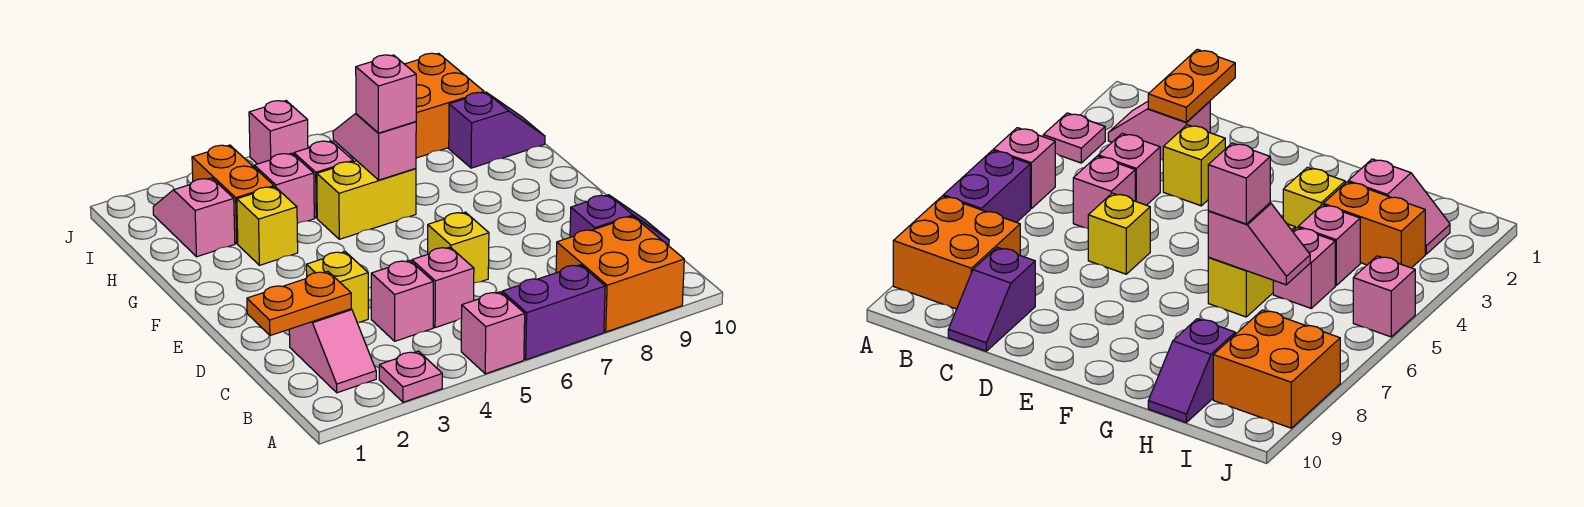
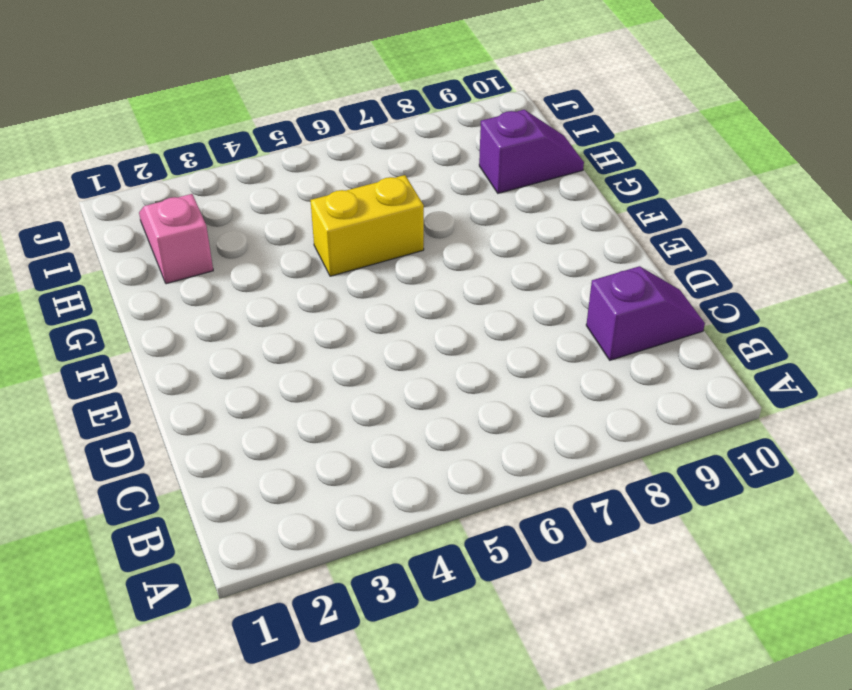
none -> pink 1x1 plate [379,351,442,402]
none -> pink 1x1 brick [461,292,525,374]
none -> purple 1x2 brick [502,265,605,360]

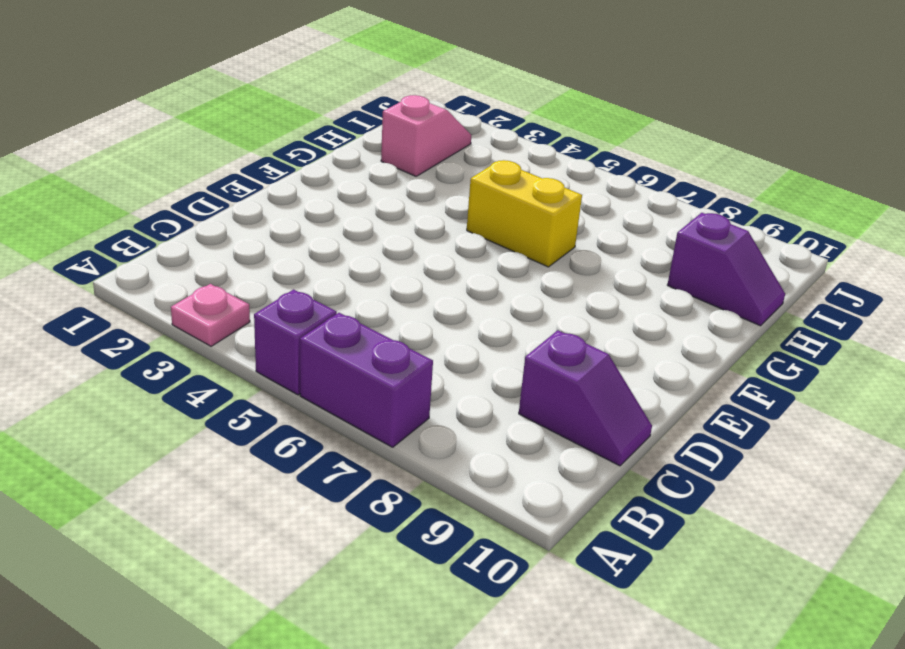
purple 1x1 brick [254,289,337,395] -> pink 1x1 brick [461,292,525,374]
none -> orange 2x2 brick [556,216,684,332]
none -> pink 1x2 slope [289,309,376,393]
none -> pink 1x1 brick [371,260,433,341]

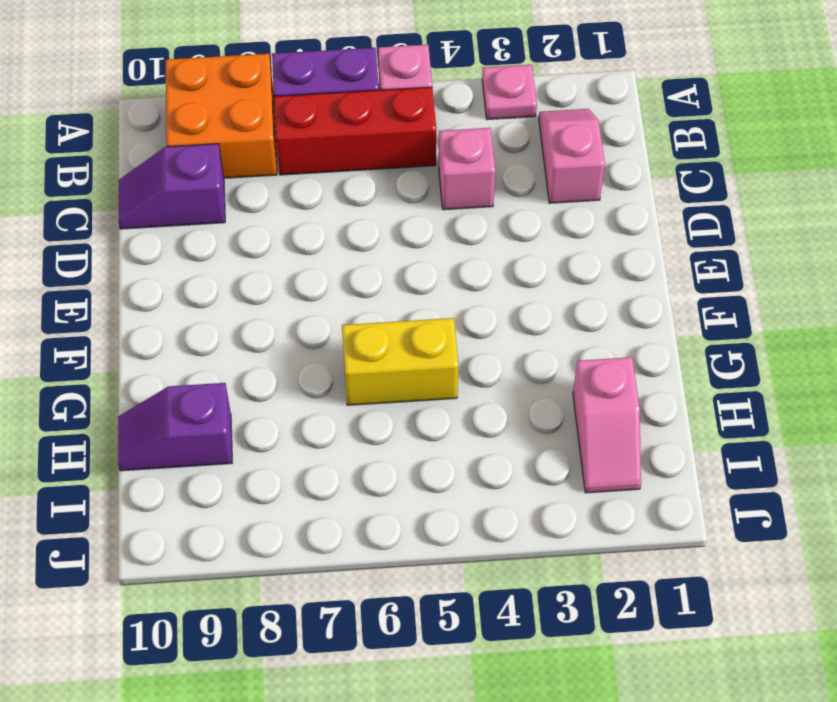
red 1x3 brick [274,87,436,175] -> none
none -> pink 1x1 brick [412,247,474,328]
none -> yellow 1x1 brick [306,252,368,323]
none -> yellow 1x1 brick [428,212,489,283]

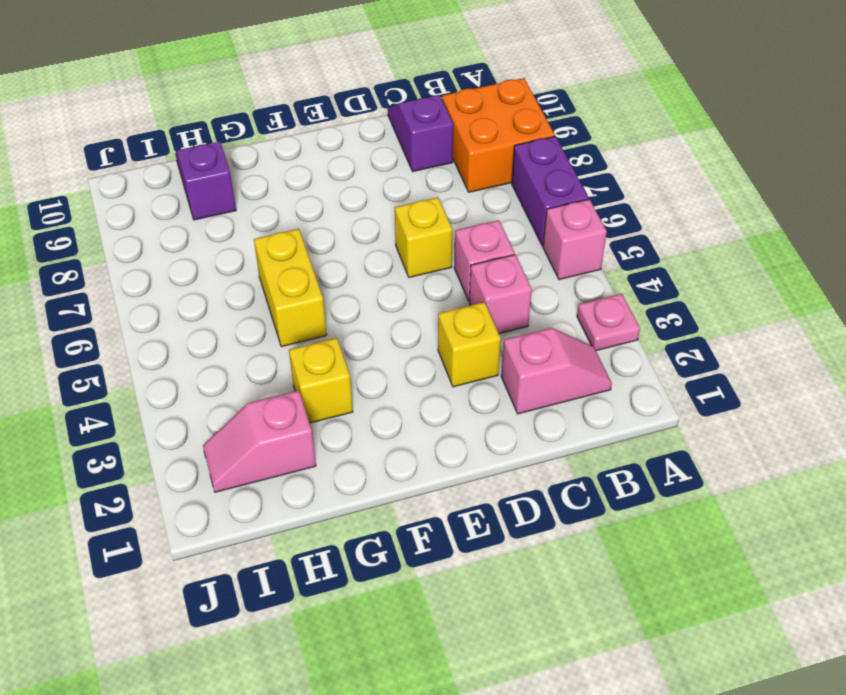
none -> orange 1x2 brick [192,145,274,244]
none -> pink 1x1 brick [254,153,314,224]
none -> pink 1x1 brick [294,141,353,218]

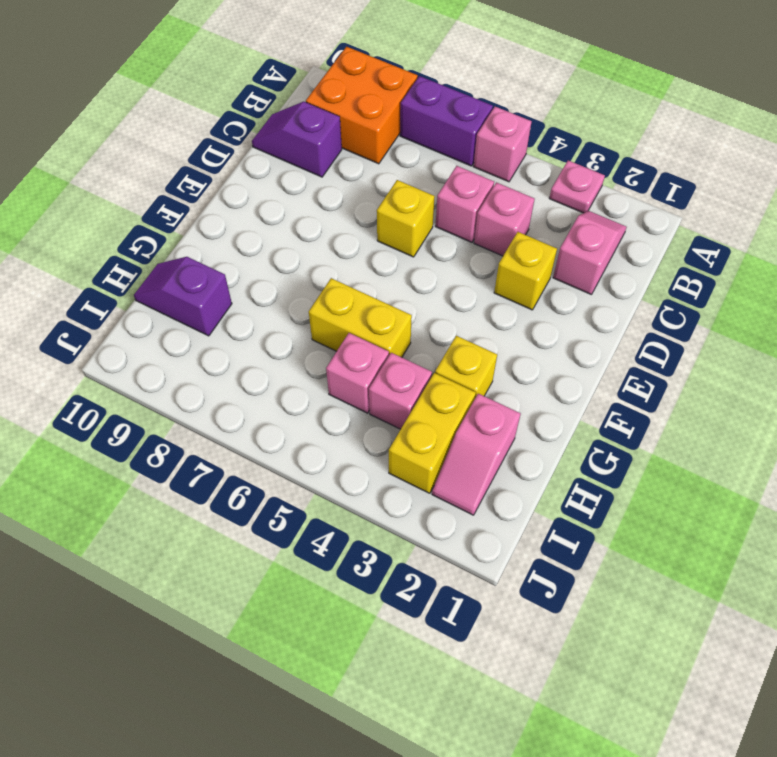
yellow 1x2 brick [389,373,476,493] -> orange 1x2 brick [192,145,274,244]
none -> orange 2x2 brick [405,53,484,158]
none -> pink 1x1 brick [249,101,308,164]
none -> orange 1x2 plate [247,272,351,336]

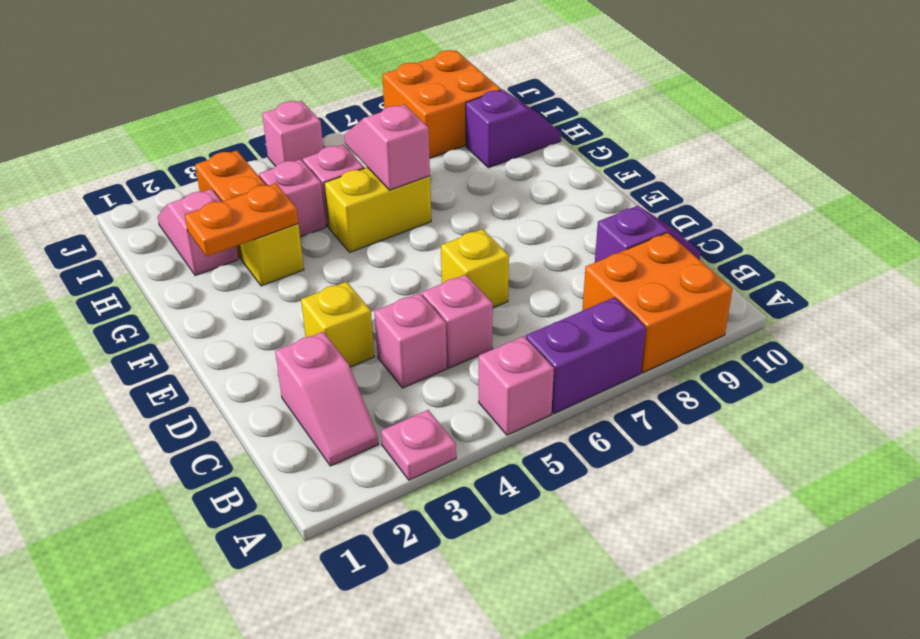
orange 1x2 plate [185,183,298,256] -> orange 1x2 plate moved to [247,272,351,336]
none -> pink 1x1 brick [356,55,416,133]

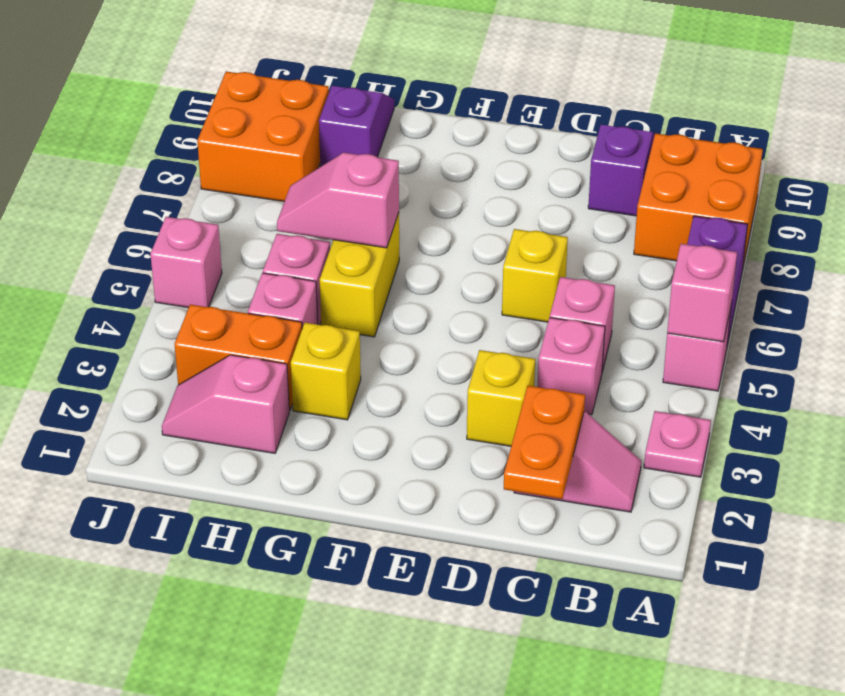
pink 1x1 brick [667,244,737,342] -> pink 1x1 brick moved to [356,55,416,133]

